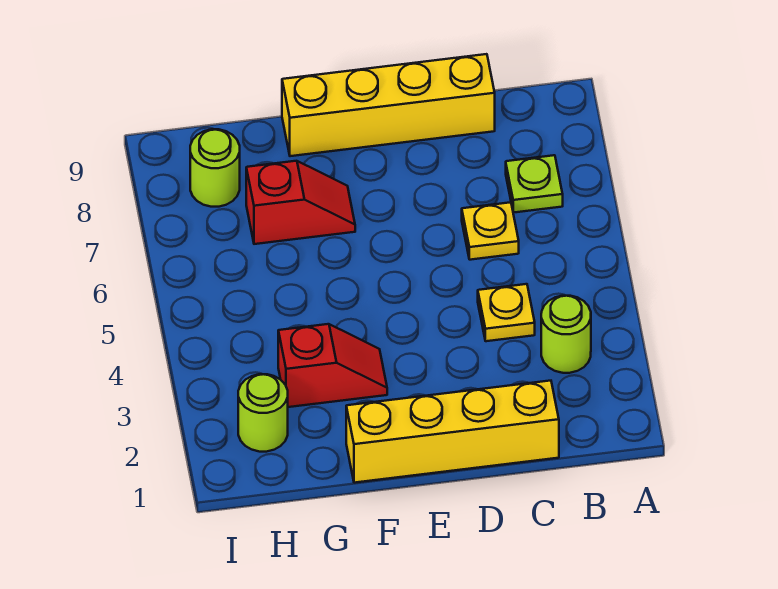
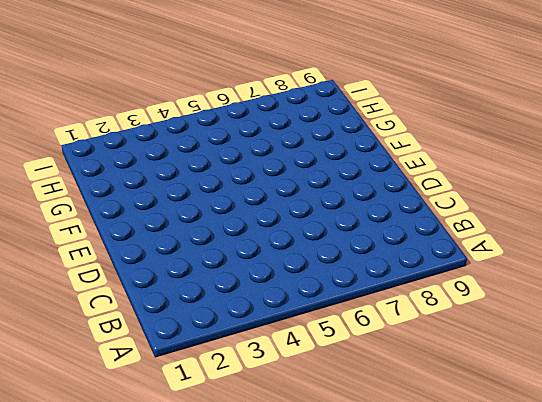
none -> lime 1x1 round brick [541,296,591,373]
none -> lime 1x1 plate [506,155,563,213]

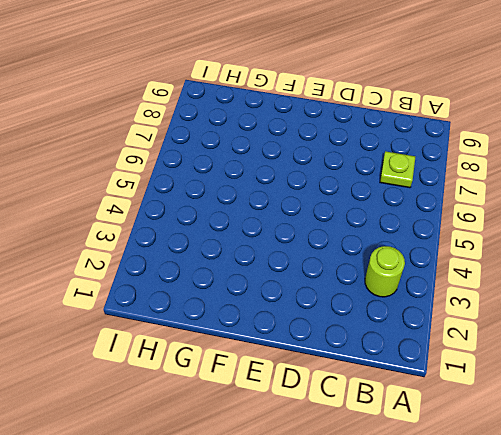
none -> yellow 1x4 brick [346,381,559,483]
none -> yellow 1x1 plate [478,284,535,341]

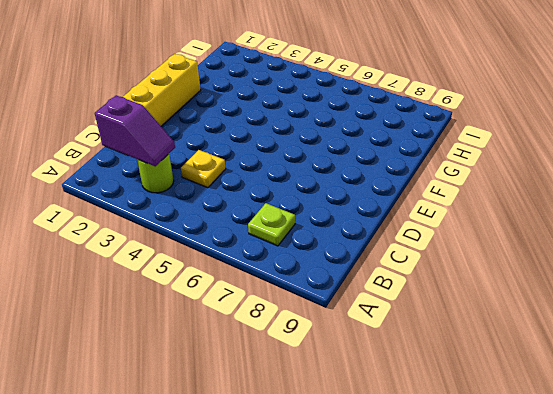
purple 1x2 slope [95,95,175,166] -> none
none -> yellow 1x1 plate [462,202,519,260]
none -> yellow 1x4 brick [282,54,495,156]

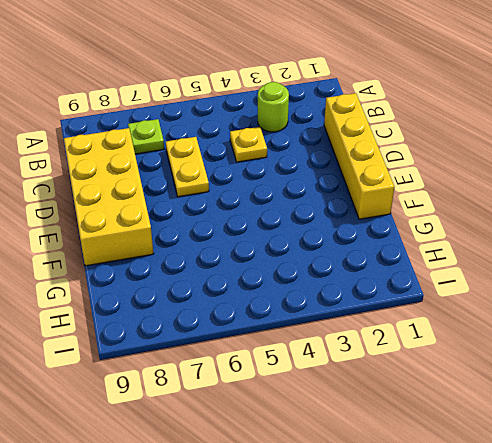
yellow 1x2 plate [166,137,209,197] -> yellow 1x1 plate [462,202,519,260]
yellow 2x4 brick [64,128,154,266] -> yellow 1x4 brick [282,54,495,156]
none -> red 1x2 slope [278,324,387,407]
none -> red 1x2 slope [246,161,355,244]

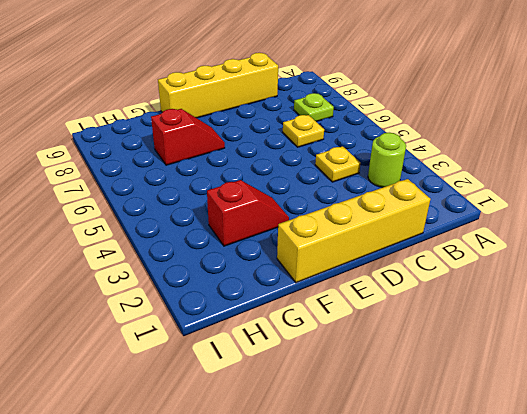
none -> lime 1x1 round brick [238,374,288,452]
none -> lime 1x1 round brick [190,129,240,207]

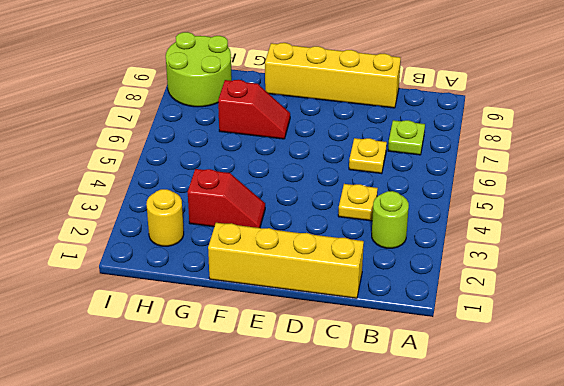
yellow 1x1 round brick [146,189,184,246] -> lime 1x1 round brick [238,374,288,452]
lime 2x2 round brick [166,32,232,107] -> lime 1x1 round brick [190,129,240,207]

